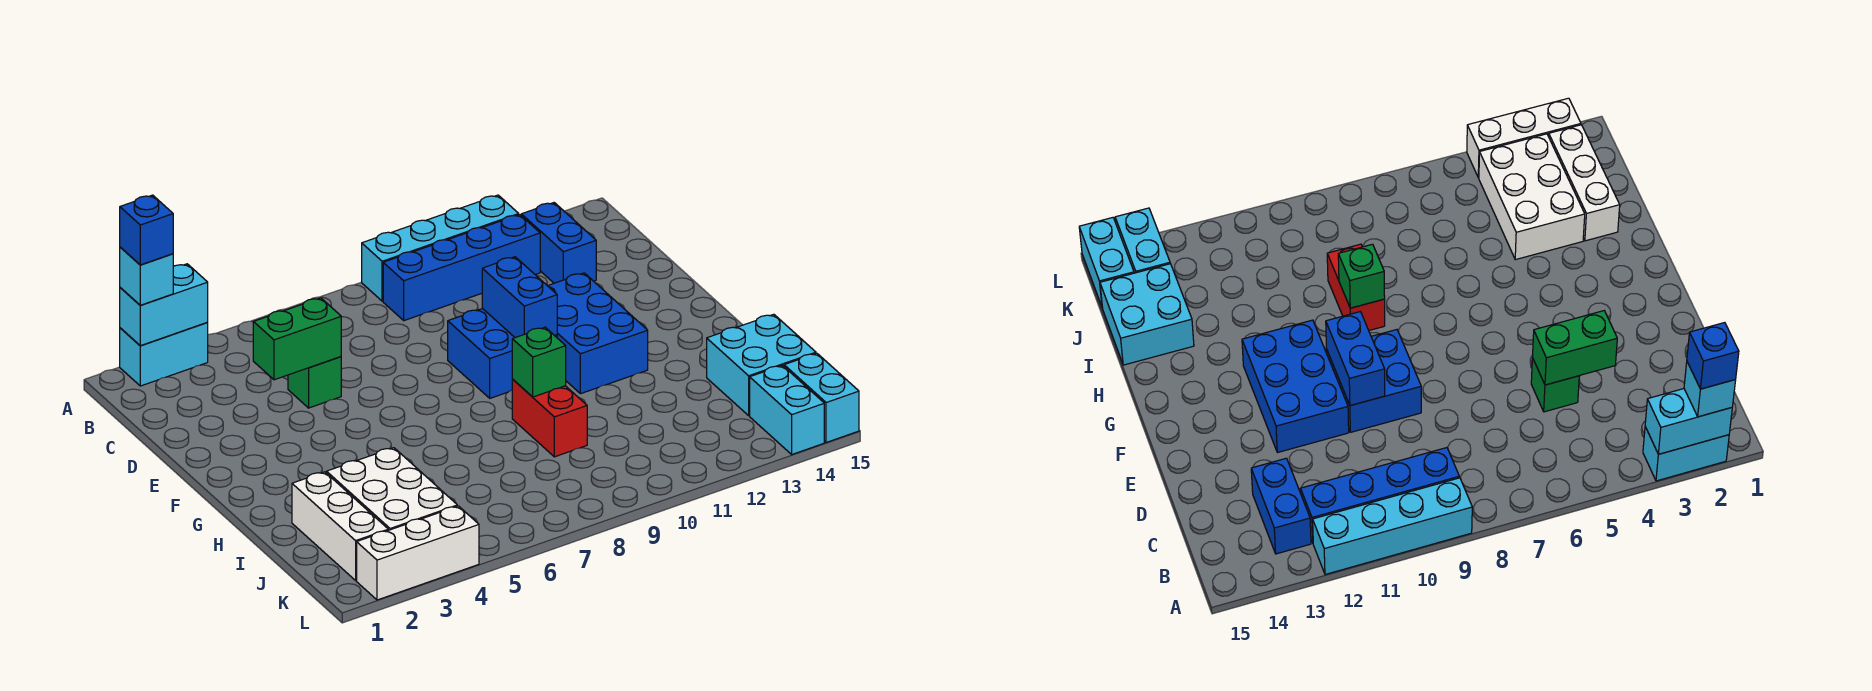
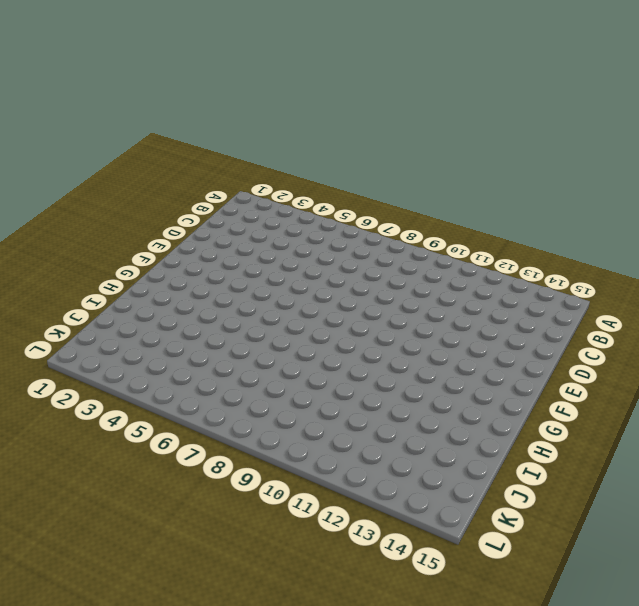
none -> cyan 1x2 brick [120,323,208,386]
none -> cyan 1x4 brick [362,195,519,301]
none -> blue 1x4 brick [383,215,540,321]

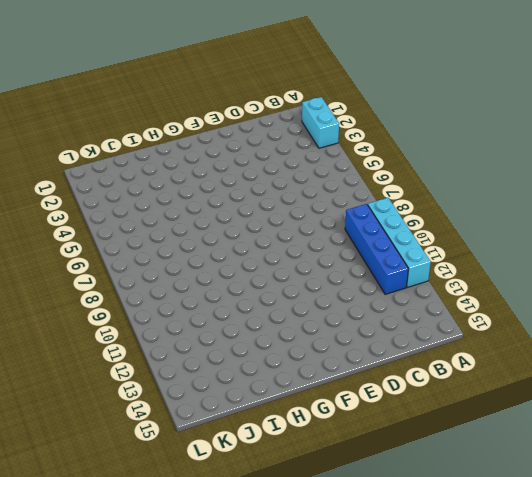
none -> blue 1x2 brick [521,203,596,283]
none -> green 1x1 brick [288,357,341,408]
none -> blue 2x2 brick [448,308,557,398]

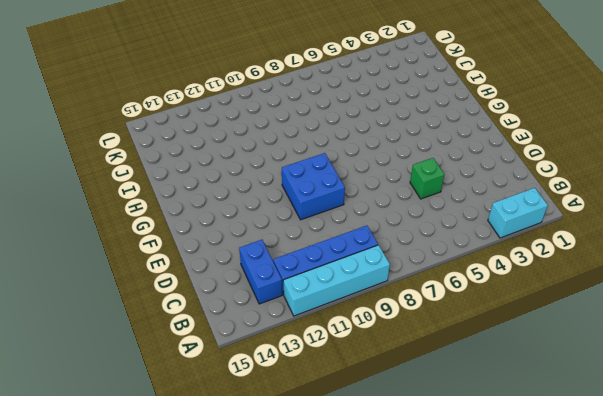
none -> blue 2x3 brick [548,273,648,394]
none -> red 1x2 brick [512,379,587,457]
none -> white 1x3 brick [292,472,388,580]

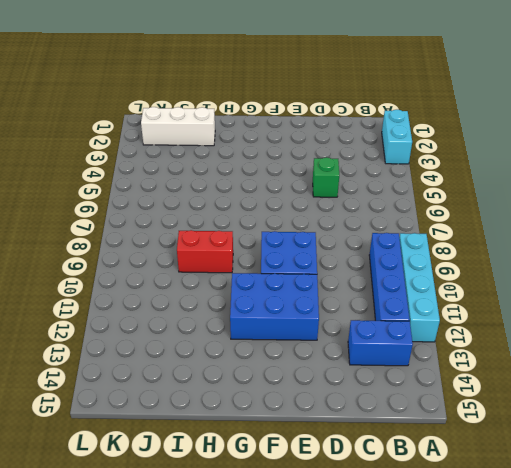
none -> white 2x3 brick [327,448,457,530]
none -> cyan 2x2 brick [707,314,816,416]
none -> cyan 1x2 brick [750,365,824,454]

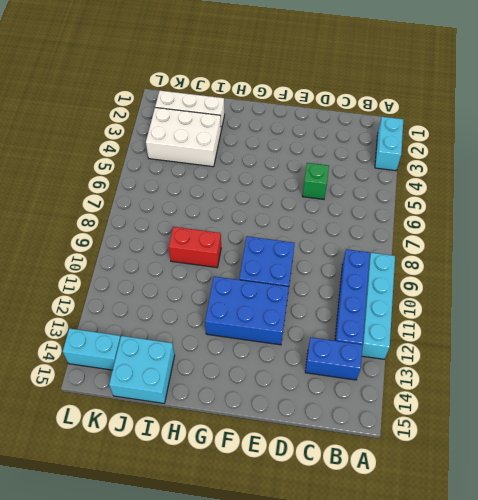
none -> cyan 1x2 brick [784,353,859,443]
none -> white 1x3 brick [357,506,479,600]
none -> cyan 1x2 brick [120,264,208,346]

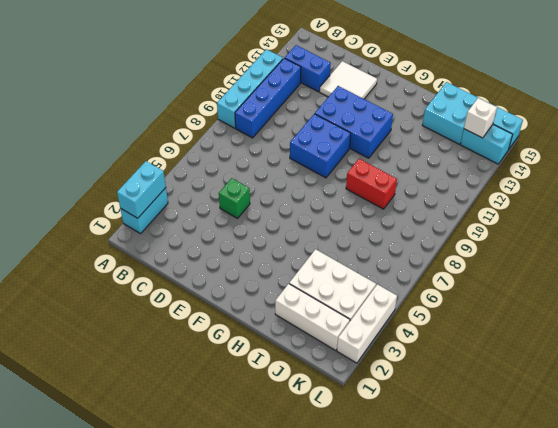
white 2x2 tile [320,61,377,99] -> none
white 1x1 brick [464,98,497,138] -> none
none -> green 1x2 brick [253,298,341,380]
none -> blue 1x2 brick [482,257,557,338]
none -> green 1x1 brick [512,327,566,397]

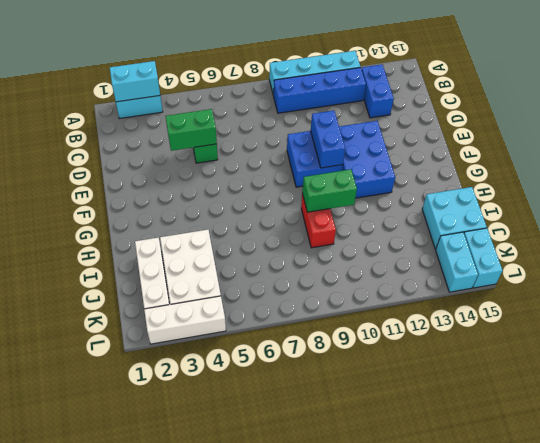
green 1x2 brick [302,169,357,212] -> green 1x1 brick [512,327,566,397]
none -> cyan 1x1 brick [120,247,173,305]
none -> blue 1x1 brick [120,195,173,265]

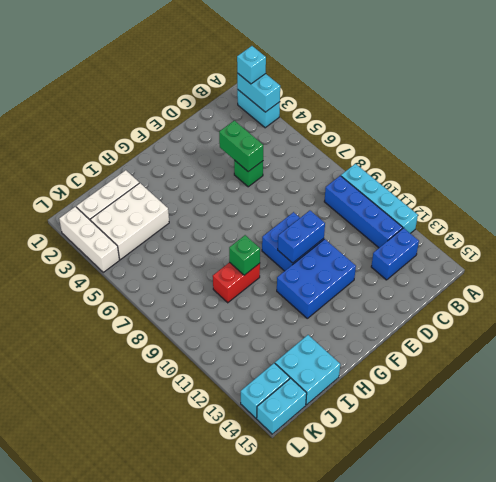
none -> blue 1x1 brick [120,195,173,265]

